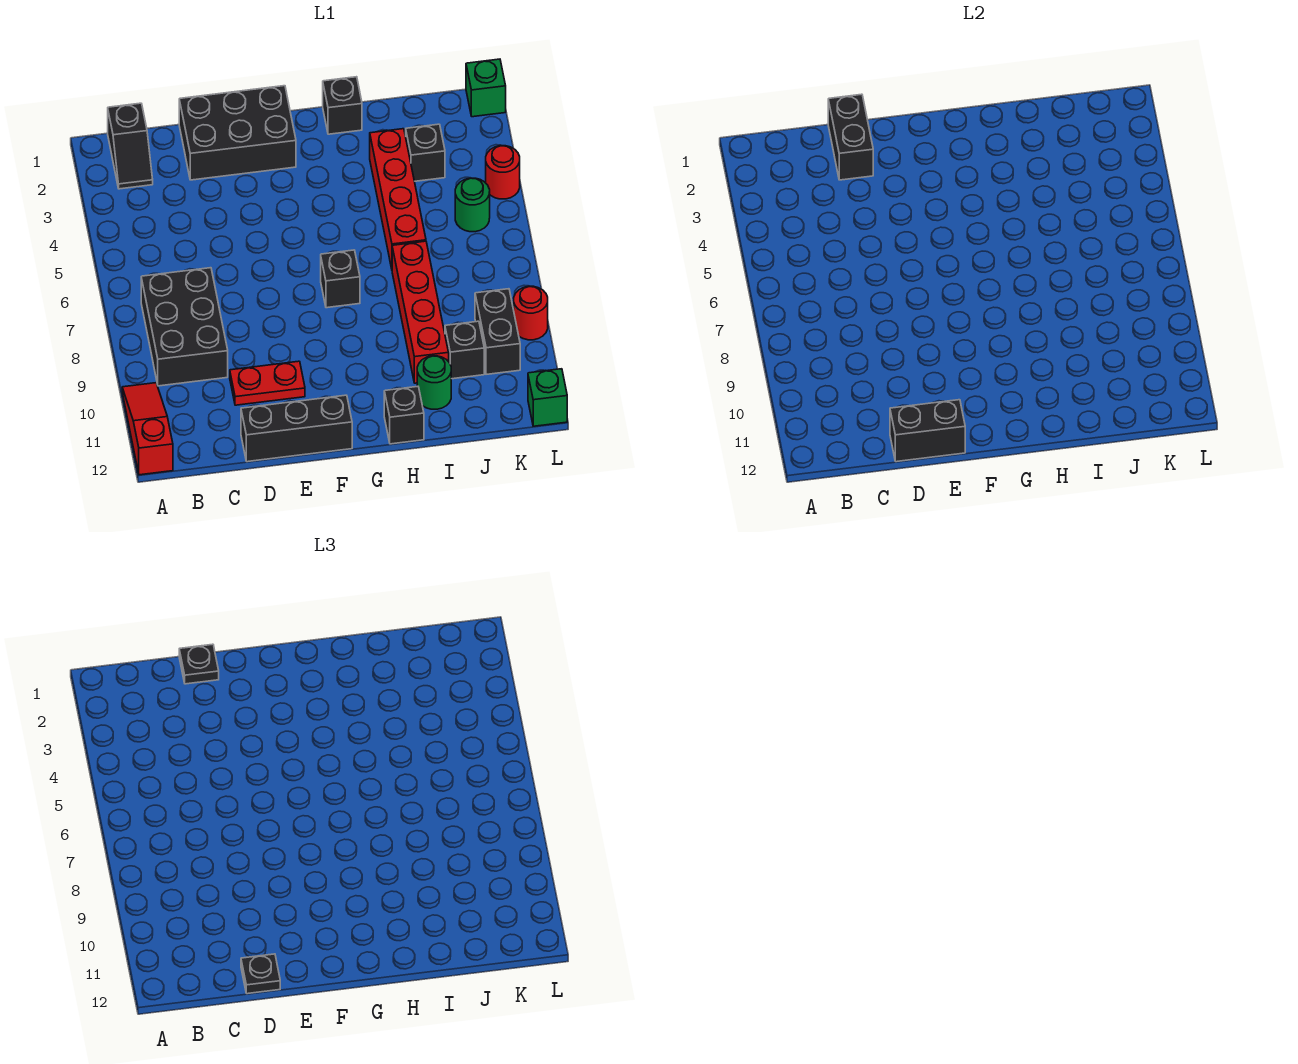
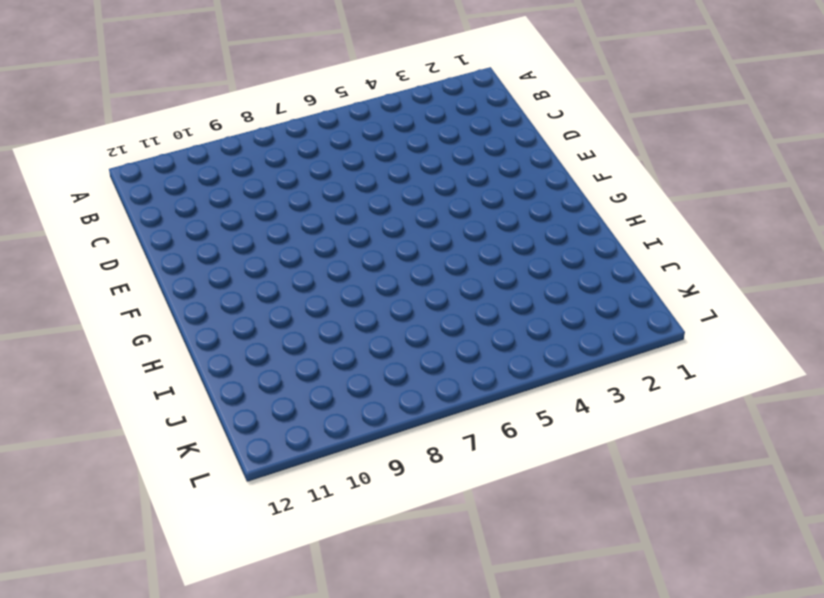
none -> red 1x3 slope [122,383,173,475]
none -> black 1x2 slope [108,103,153,189]
none -> black 2x3 brick [141,268,228,386]

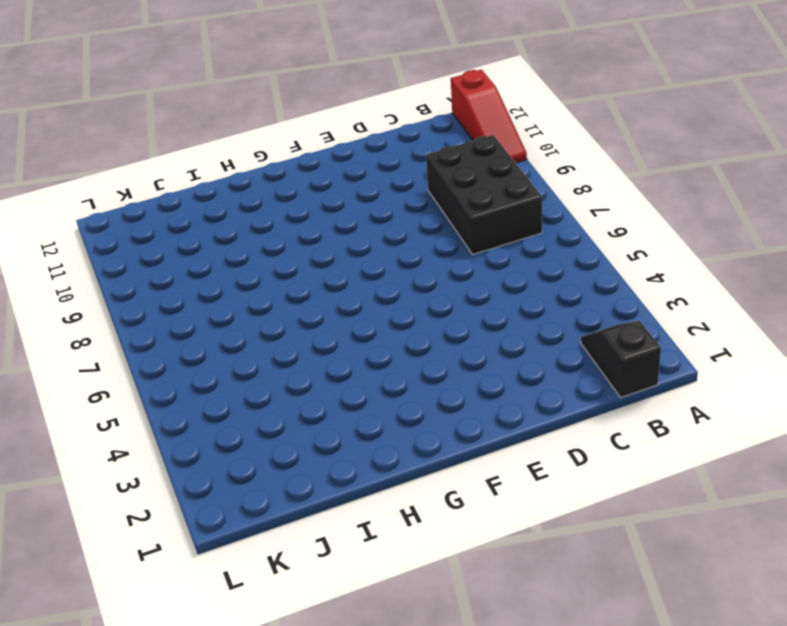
none -> black 2x3 brick [179,86,296,180]
none -> red 1x2 plate [230,361,305,405]
none -> black 1x3 brick [241,395,352,462]

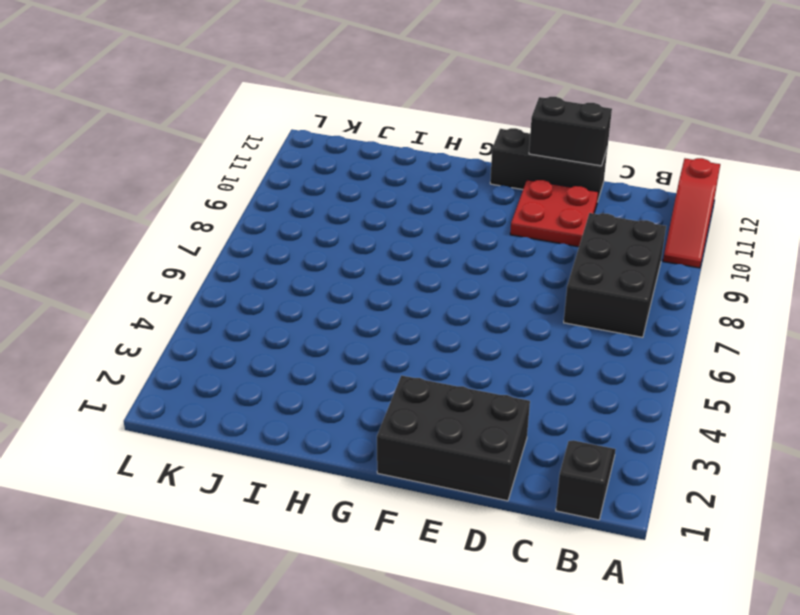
red 2x2 plate [510,180,598,247] -> red 1x2 plate [230,361,305,405]
none -> black 1x1 brick [321,250,360,308]
none -> black 1x1 brick [323,77,362,134]
none -> black 1x1 brick [384,386,424,444]

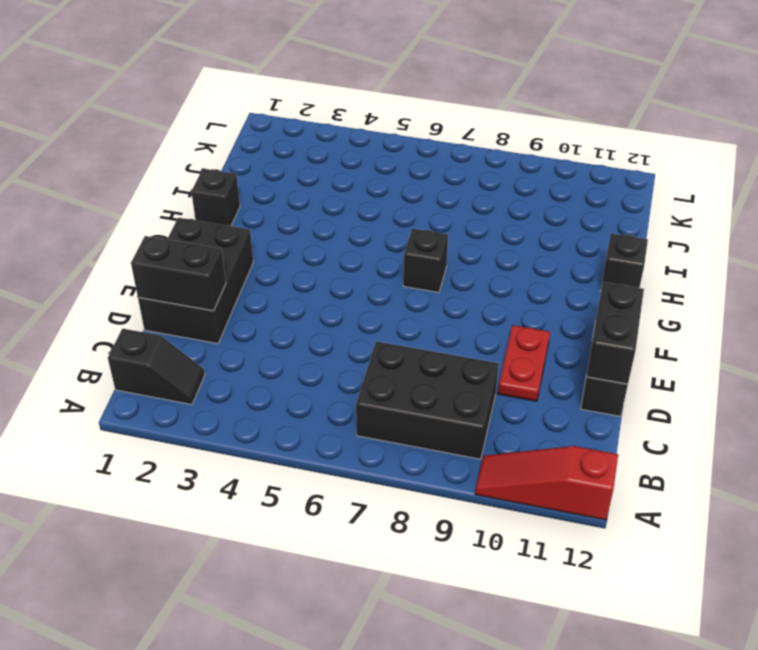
none -> red 1x4 brick [370,129,426,269]
none -> red 1x4 brick [392,241,449,383]
none -> green 1x1 round brick [417,356,451,409]

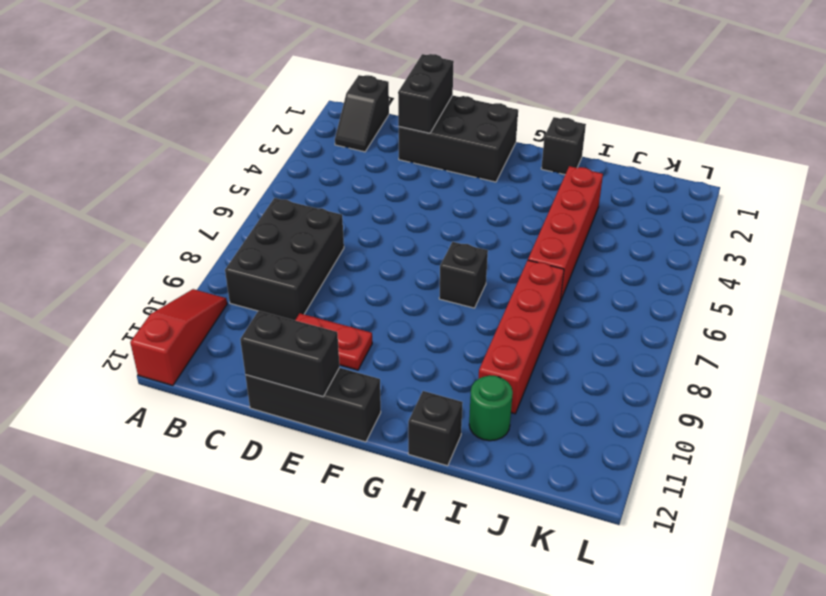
none -> black 1x1 brick [406,124,445,181]
none -> black 1x1 brick [445,321,484,379]
none -> green 1x1 round brick [455,178,490,232]

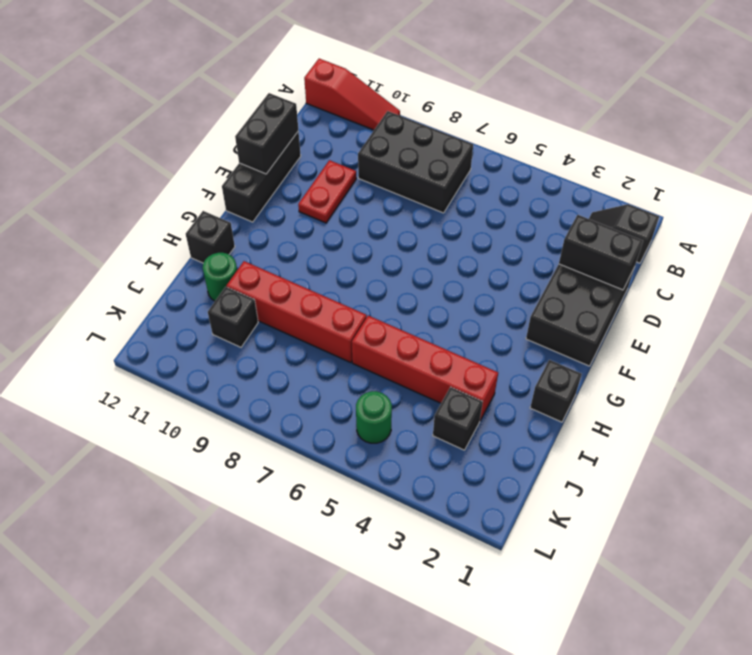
none -> black 1x1 brick [321,250,360,308]
none -> black 1x2 brick [475,289,520,374]
none -> green 1x1 brick [466,59,506,117]

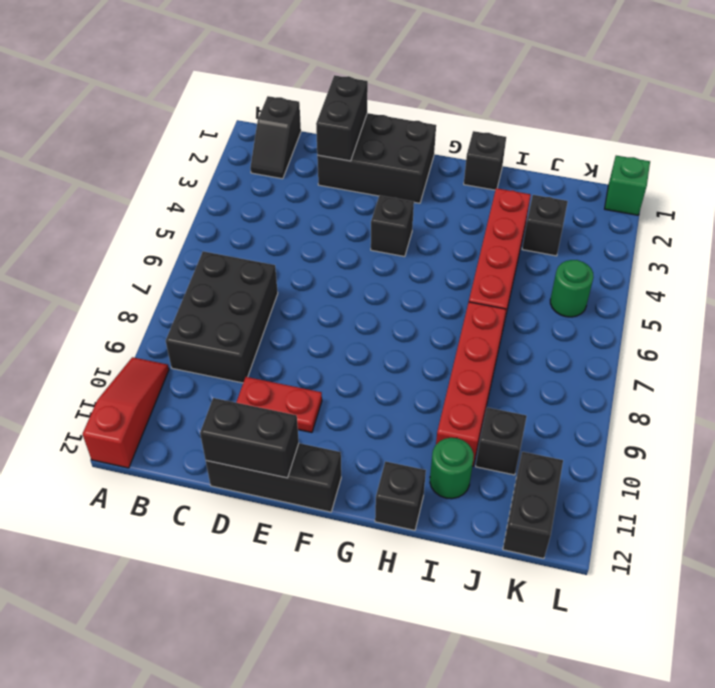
black 1x1 brick [371,195,414,257] -> black 1x1 brick moved to [321,250,360,308]
black 1x2 brick [503,452,563,559] -> black 1x2 brick moved to [475,289,520,374]
none -> red 1x1 round brick [486,146,520,199]
none -> red 1x1 round brick [514,286,548,340]
none -> green 1x1 brick [528,369,567,426]

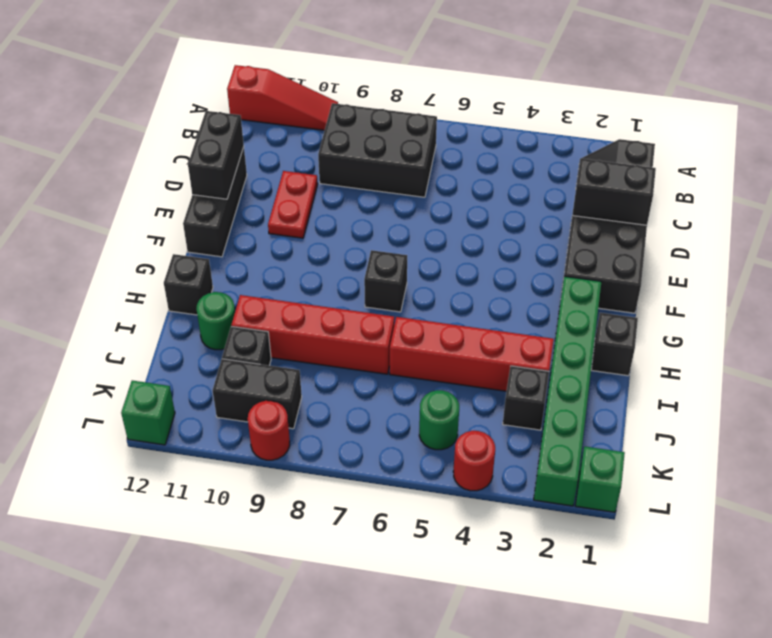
green 1x6 brick [534,276,601,506] -> none
none -> black 1x1 plate [179,644,219,684]
none -> black 1x1 plate [241,954,280,994]

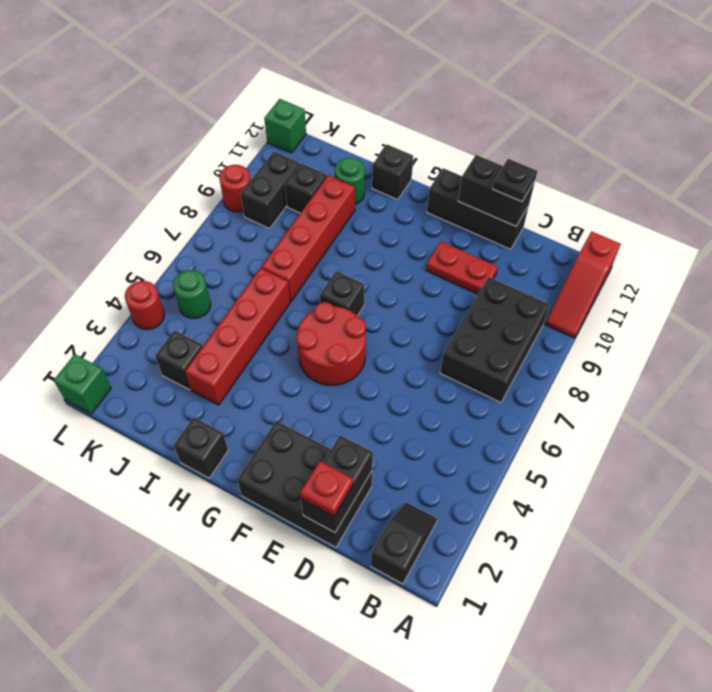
red 1x1 plate [300,461,353,516] -> black 1x1 plate [179,644,219,684]
red 2x2 round brick [296,302,366,385] -> none

